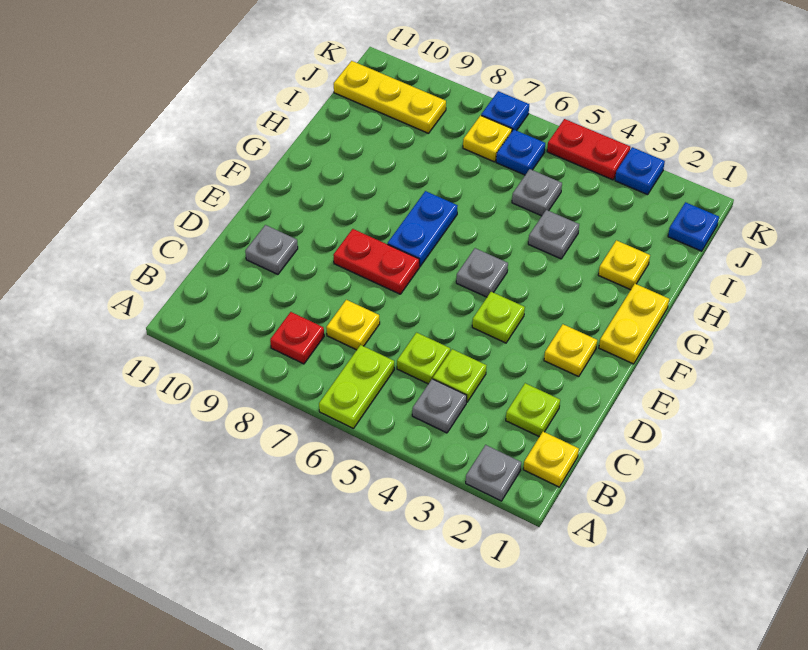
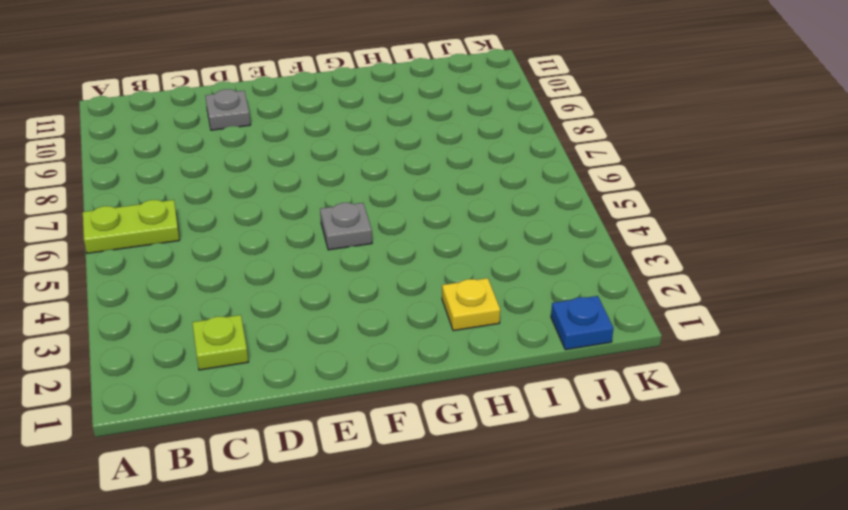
none -> grey 1x1 plate [466,445,521,501]
none -> yellow 1x1 plate [523,432,579,487]
none -> grey 1x1 plate [412,379,467,433]

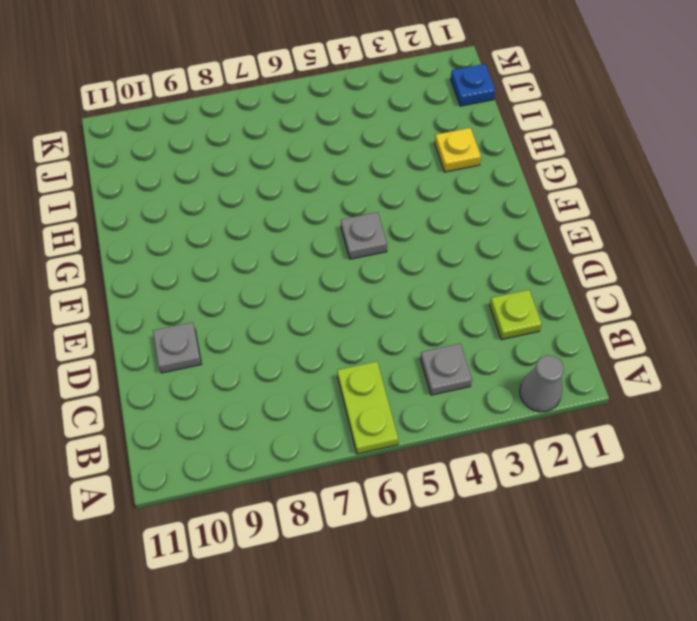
grey 1x1 cone [520,355,564,412] -> grey 1x1 plate [466,445,521,501]
none -> yellow 1x1 plate [523,432,579,487]
none -> red 1x1 plate [270,312,324,364]
none -> lime 1x1 plate [433,349,487,402]

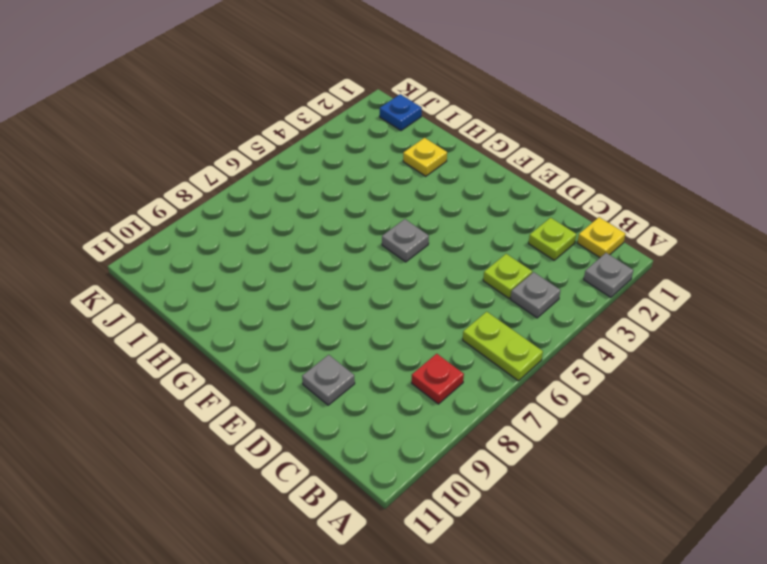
none -> lime 1x1 plate [397,333,450,384]
none -> yellow 1x1 plate [326,300,380,350]
none -> yellow 1x1 plate [544,324,597,377]

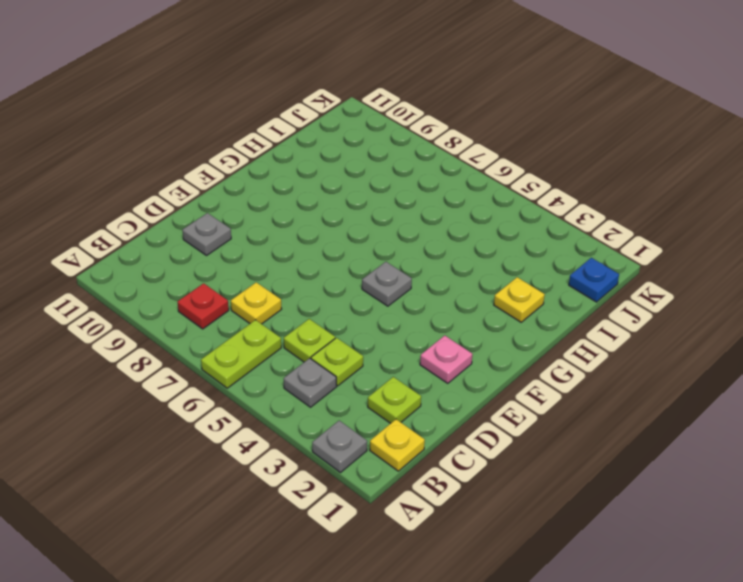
pink 1x1 plate [420,335,472,383] -> yellow 1x1 plate [544,324,597,377]
none -> lime 1x1 plate [472,292,525,343]
none -> red 1x2 plate [333,229,419,294]
none -> yellow 1x2 plate [599,284,669,364]

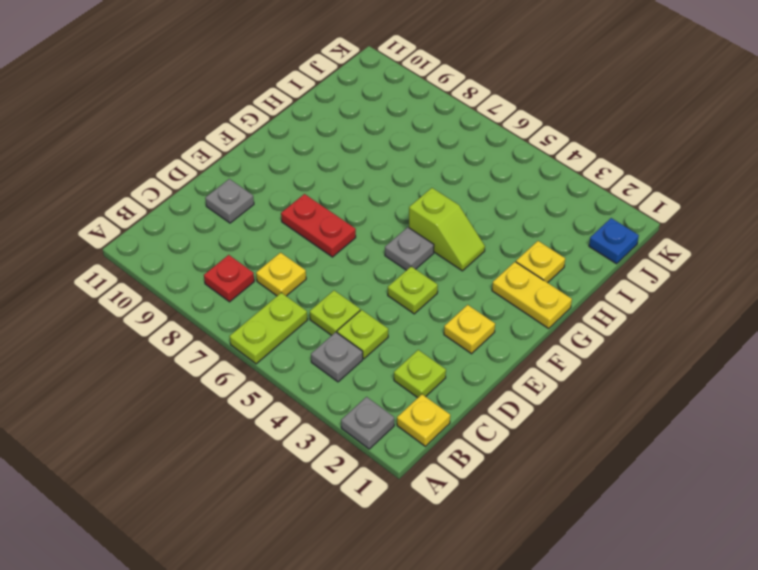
yellow 1x2 plate [492,262,572,328] -> yellow 1x2 plate turned to [599,284,669,364]
lime 1x2 slope [409,188,485,271] -> none
none -> blue 1x2 plate [388,191,457,267]
none -> grey 1x1 plate [528,210,579,259]
none -> grey 1x1 plate [512,169,562,216]

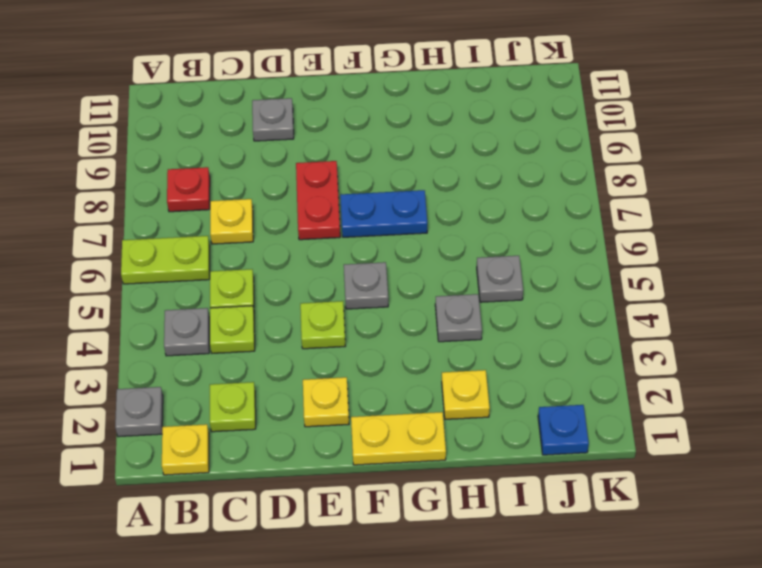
none -> blue 1x1 plate [496,130,545,175]
none -> yellow 1x1 plate [463,115,512,162]
none -> yellow 1x3 plate [334,61,446,133]

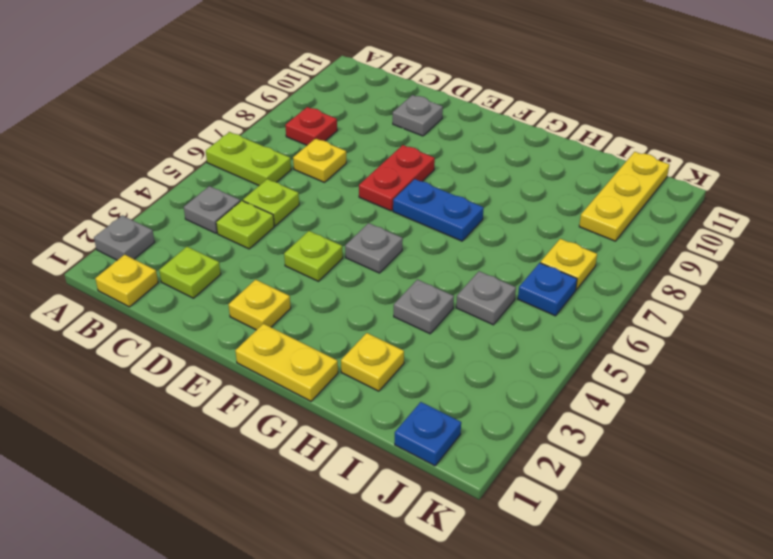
none -> blue 1x1 plate [615,147,665,195]
none -> red 1x2 plate [547,119,630,180]
none -> blue 1x1 plate [481,91,529,131]

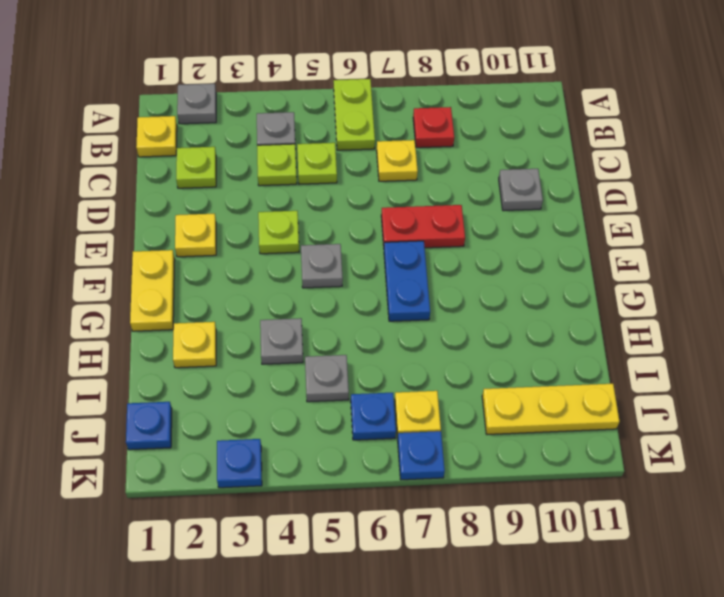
none -> red 1x2 plate [547,119,630,180]

